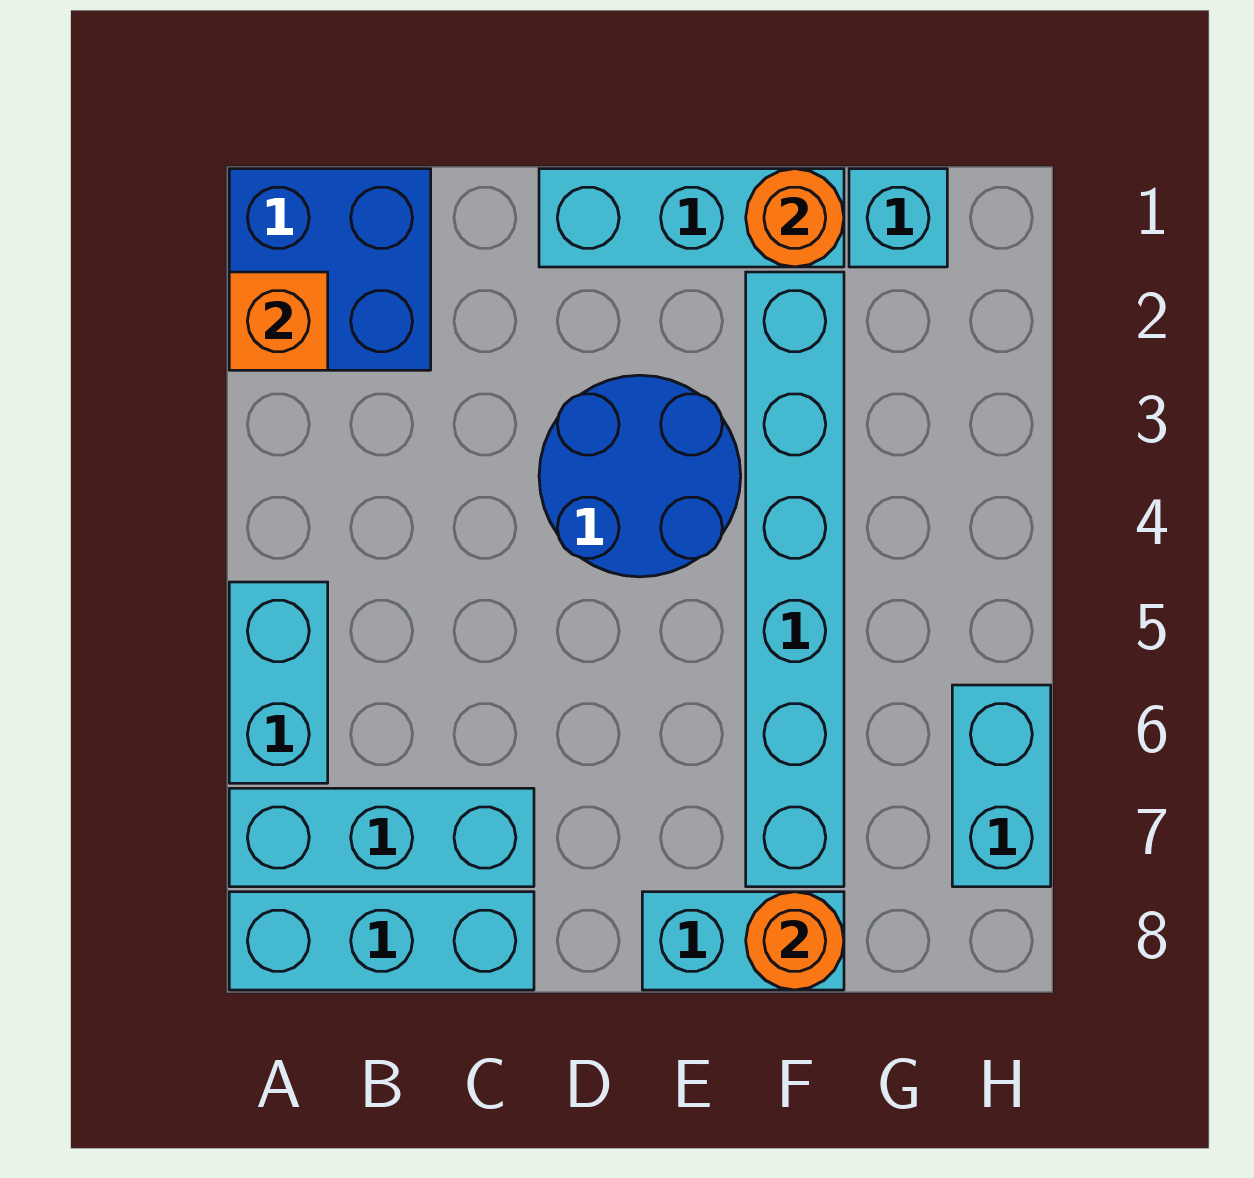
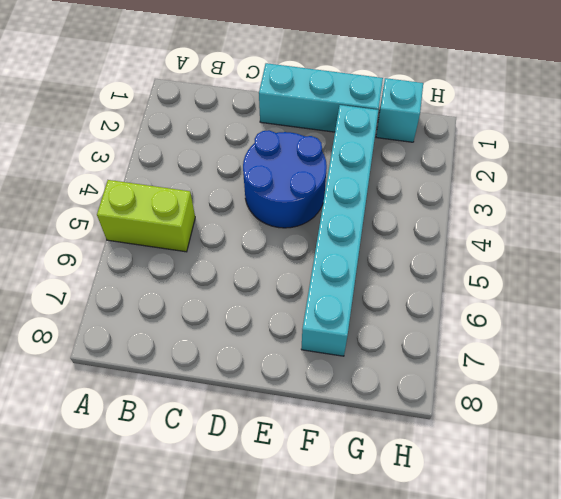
lime 1x2 brick [97,180,195,252] -> cyan 1x2 brick [229,582,328,783]
none -> blue 2x2 brick [229,169,431,370]
none -> cyan 1x3 brick [229,788,534,887]
none -> cyan 1x3 brick [229,892,534,990]

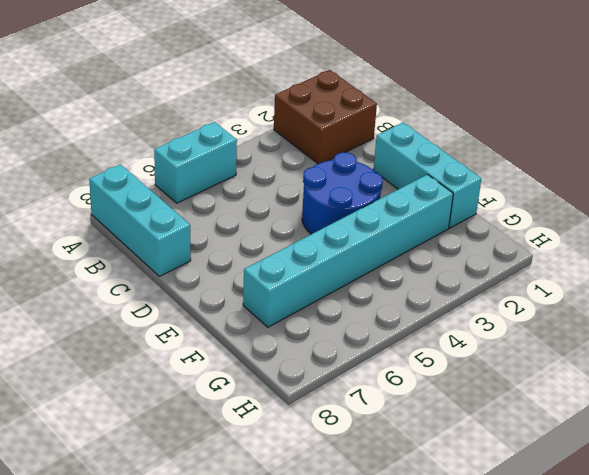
brown 2x2 brick [274,70,377,164] -> blue 2x2 brick [229,169,431,370]
none -> cyan 1x3 brick [229,788,534,887]
none -> cyan 1x2 brick [642,892,844,990]
none -> cyan 1x1 brick [849,169,947,267]

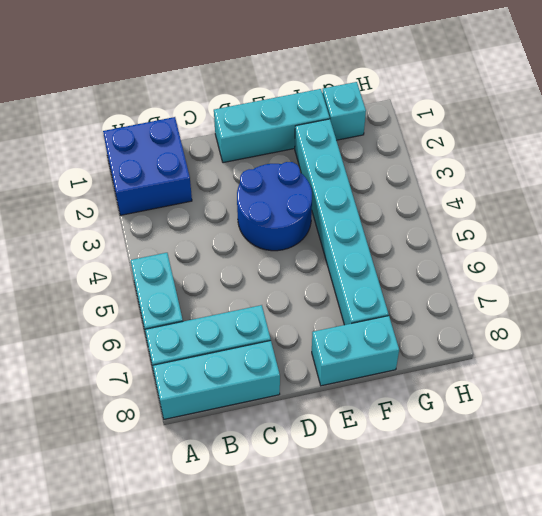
none -> cyan 1x2 brick [952,685,1051,887]
none -> orange 1x1 brick [229,272,328,370]
none -> orange 1x1 round brick [746,169,844,267]

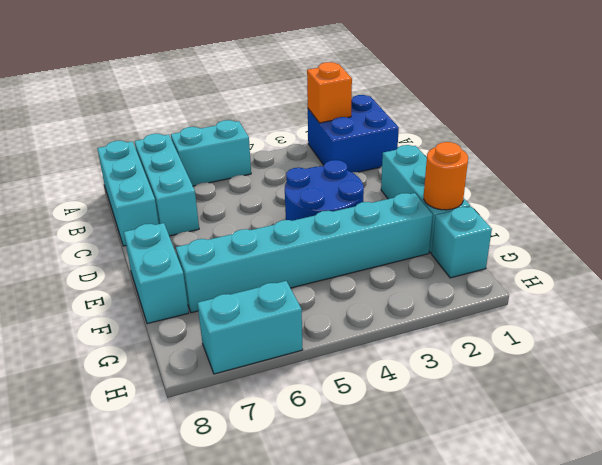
none -> orange 1x1 round brick [746,892,844,990]

